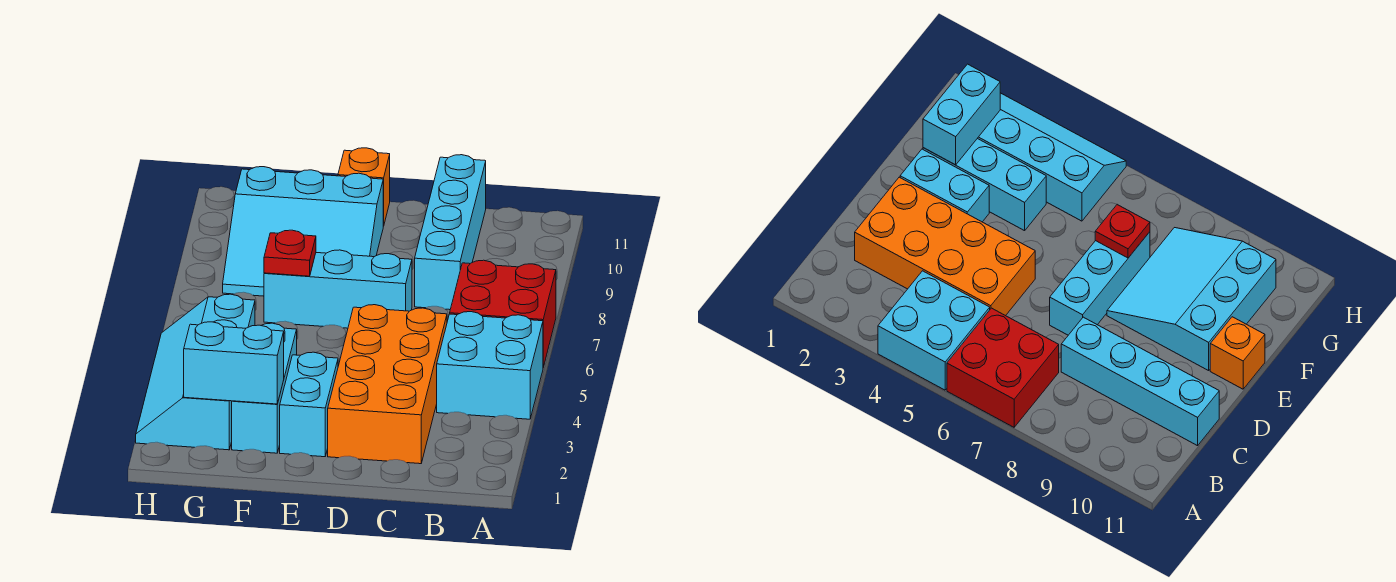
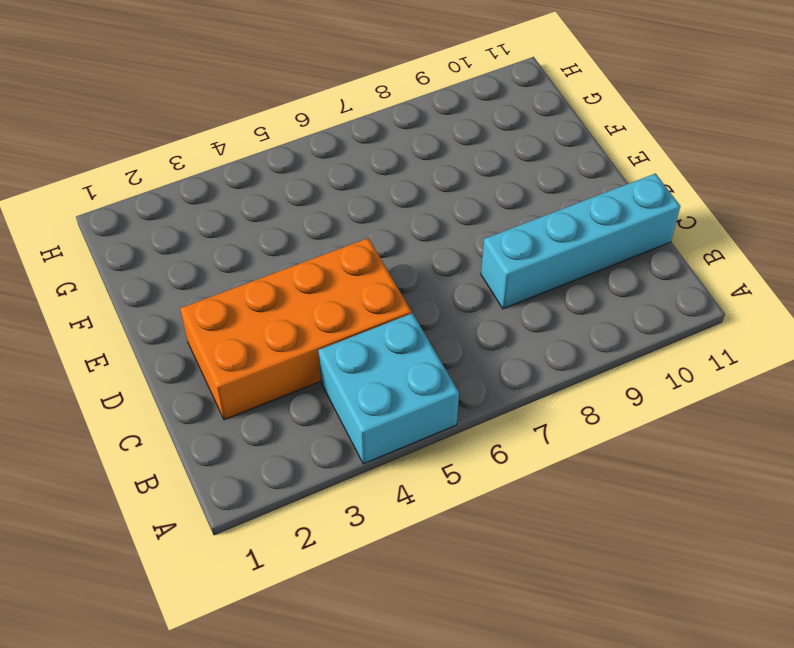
none -> red 2x2 brick [450,260,556,367]
none -> cyan 1x3 brick [264,250,412,328]
none -> cyan 1x2 brick [280,352,338,457]

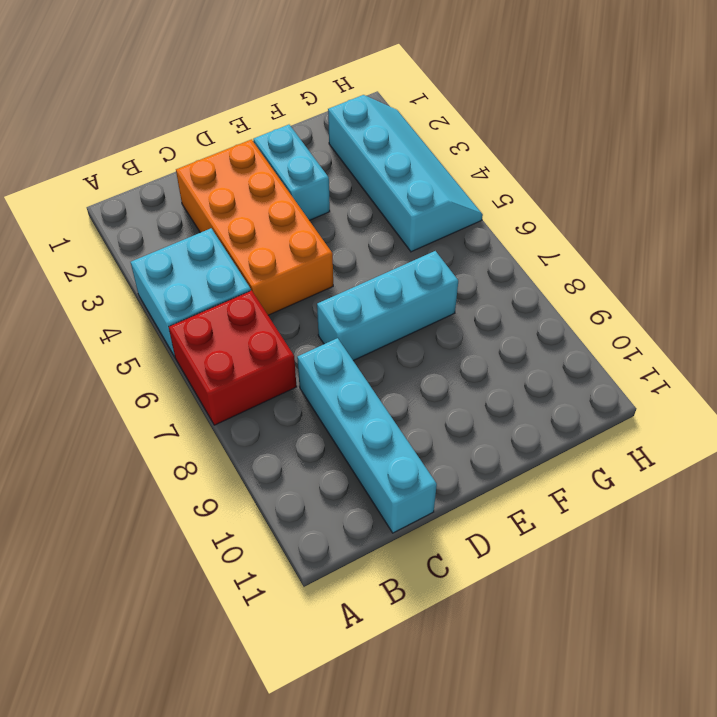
none -> cyan 3x3 slope [223,167,383,296]
none -> orange 1x1 brick [338,148,390,226]
none -> cyan 1x3 brick [232,323,297,453]

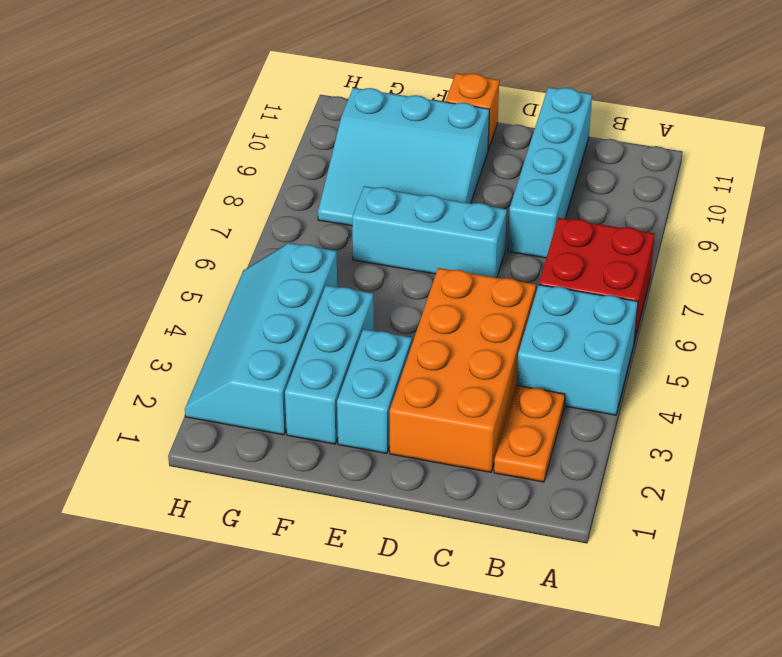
orange 1x2 plate [494,385,565,482] -> none
none -> cyan 1x2 brick [184,322,284,404]
none -> red 1x1 plate [264,230,316,276]

